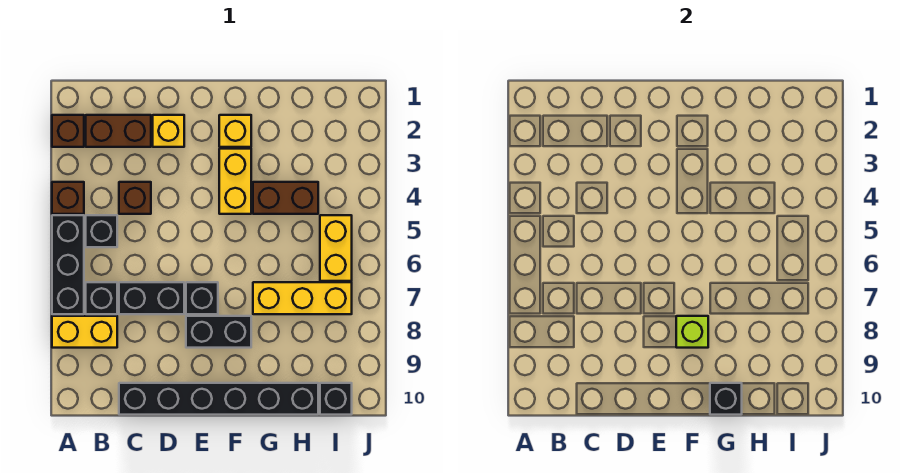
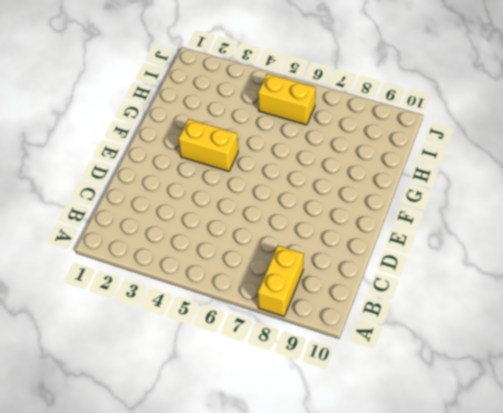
none -> brown 1x1 brick [52,115,84,147]
none -> brown 1x1 brick [52,182,84,214]
none -> black 1x3 brick [52,215,84,314]

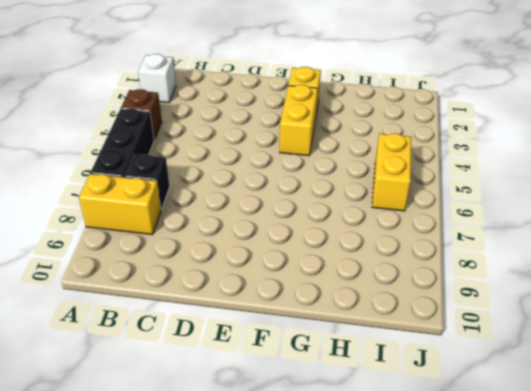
white 1x1 brick [138,54,176,103] -> brown 1x1 brick [52,115,84,147]
none -> brown 1x2 brick [86,115,151,147]
none -> black 1x1 brick [86,215,117,247]
none -> brown 1x1 brick [119,182,151,214]

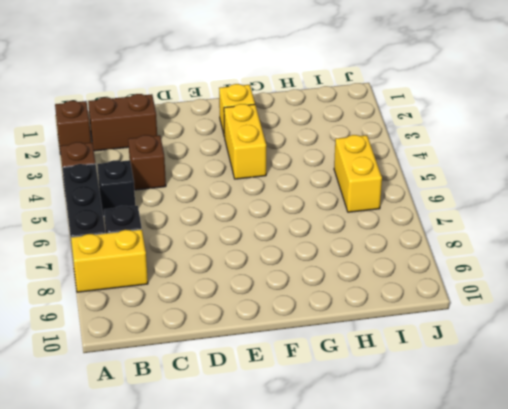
none -> black 1x2 brick [119,282,184,314]
none -> black 1x6 brick [119,383,318,415]
none -> yellow 1x1 brick [153,115,184,147]

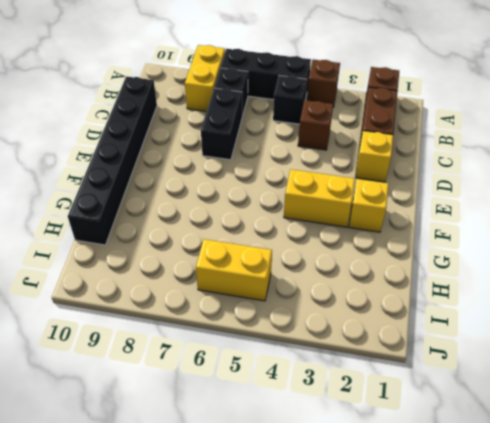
none -> black 1x1 brick [186,282,218,314]
none -> black 1x2 brick [186,316,251,348]
none -> brown 1x2 brick [253,182,318,214]

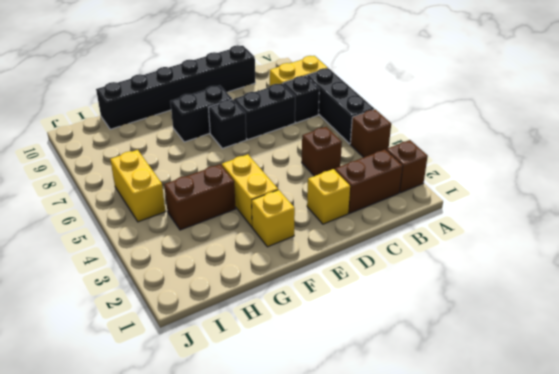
none -> black 1x1 brick [86,215,117,247]
none -> yellow 1x3 brick [253,282,352,314]
none -> black 1x1 brick [320,383,352,415]

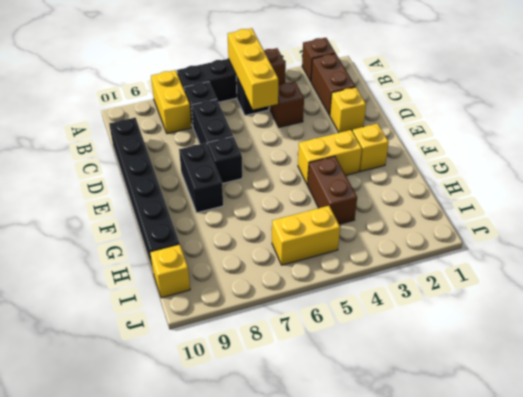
yellow 1x3 brick [228,28,278,110] -> yellow 1x3 brick moved to [253,282,352,314]
yellow 1x1 brick [150,244,190,298] -> black 1x1 brick [320,383,352,415]
none -> lime 1x1 brick [676,316,708,348]
none -> black 1x1 brick [710,383,742,415]

